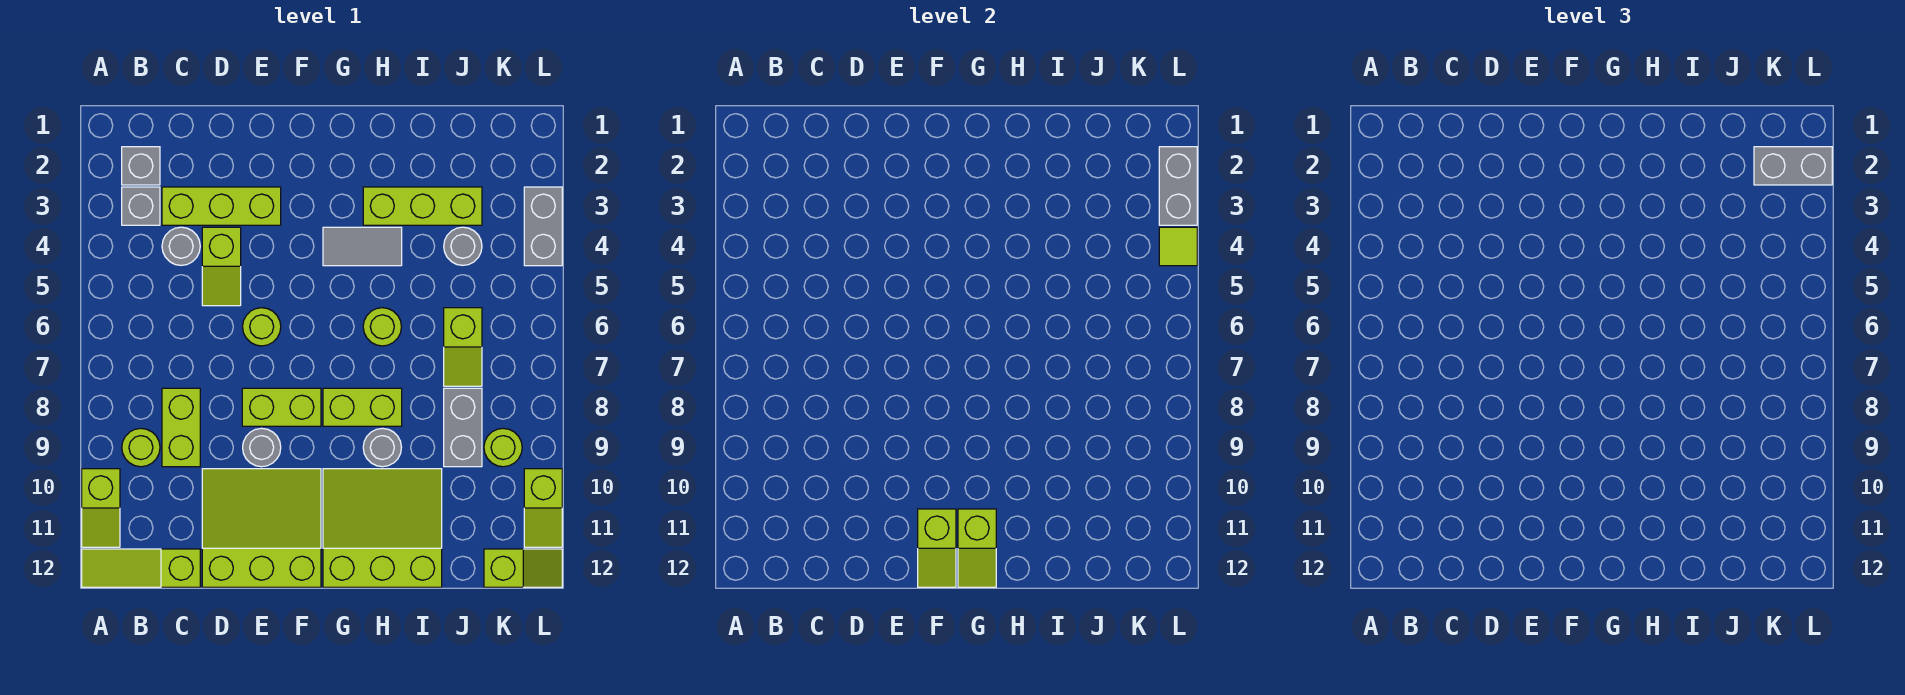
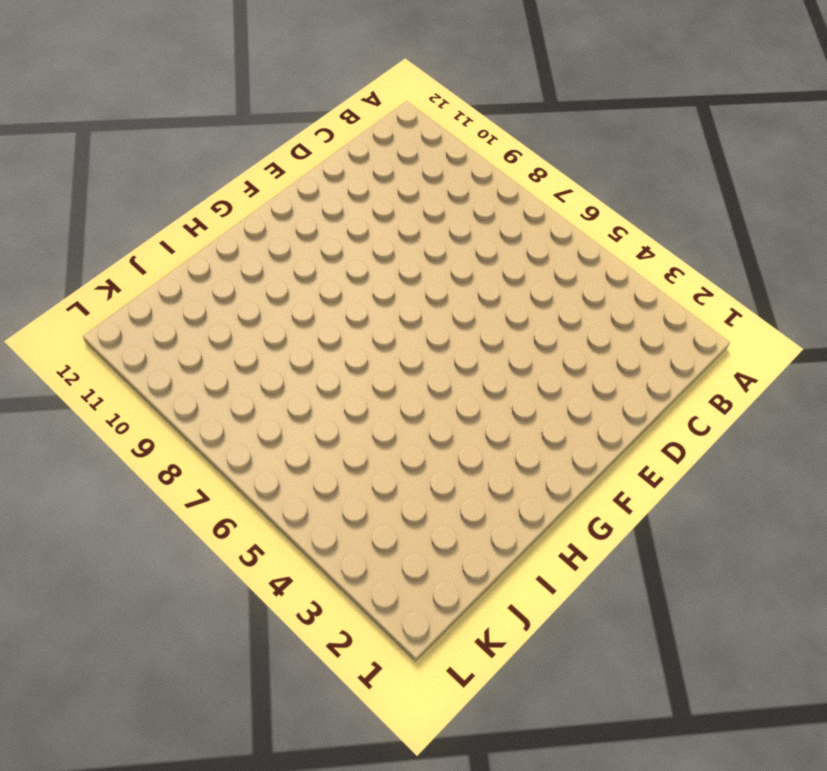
none -> lime 1x2 slope [82,469,120,547]
none -> lime 1x3 slope [82,549,200,587]
none -> grey 1x1 brick [122,147,160,185]
none -> grey 1x1 brick [122,187,160,225]

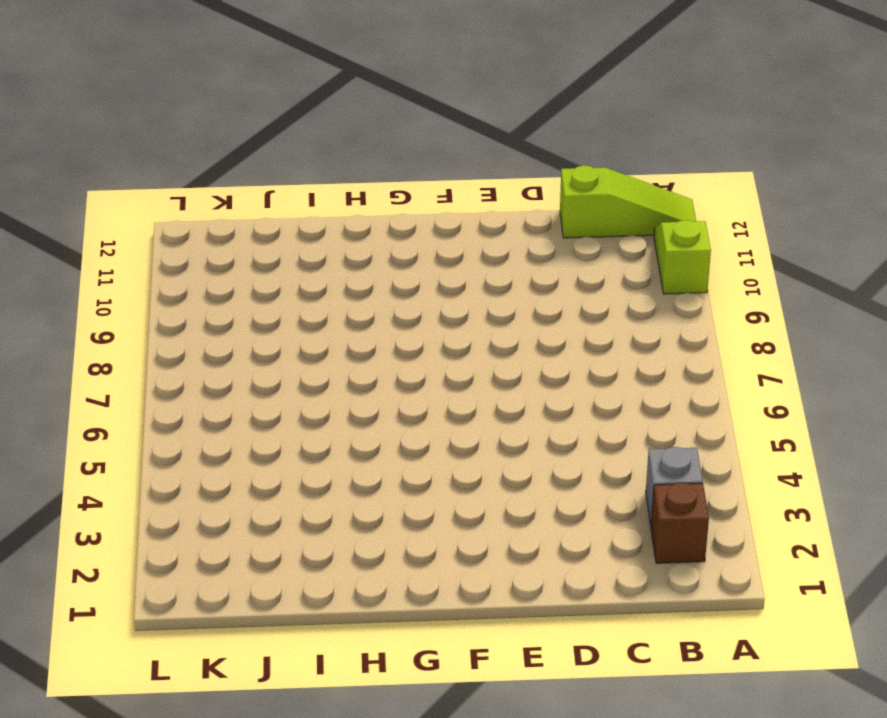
brown 1x1 brick [651,483,709,563] -> grey 1x1 brick [122,147,160,185]
none -> lime 1x1 round brick [122,428,160,467]
none -> lime 1x3 brick [162,187,281,225]
none -> grey 1x1 round brick [162,227,200,265]
none -> lime 1x2 brick [162,388,200,467]

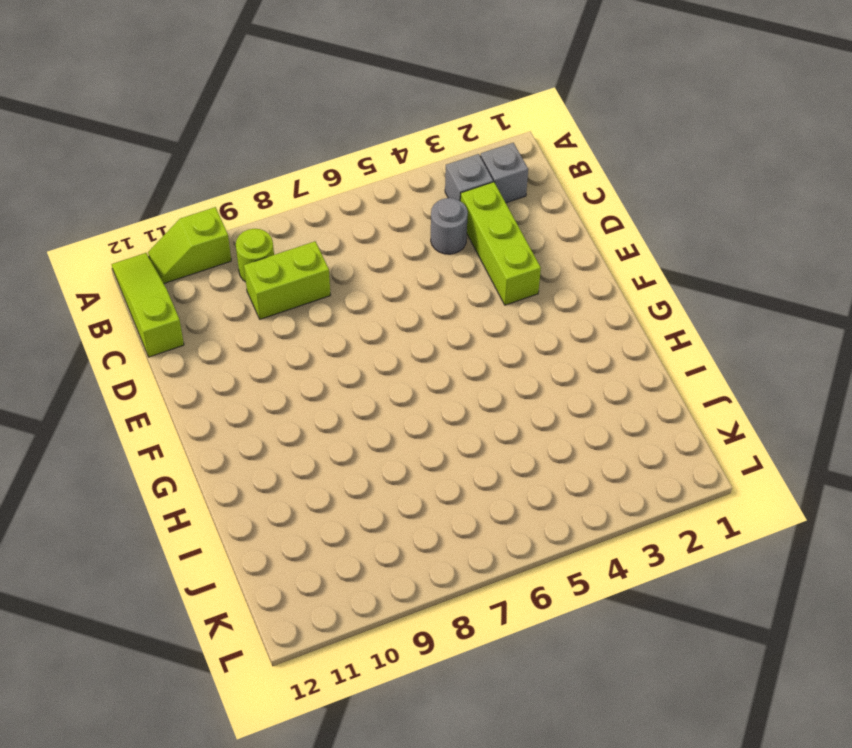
none -> lime 1x2 slope [202,227,241,306]
none -> lime 3x3 slope [202,469,321,587]
none -> lime 1x1 round brick [243,308,281,346]
none -> lime 1x2 brick [242,388,321,426]

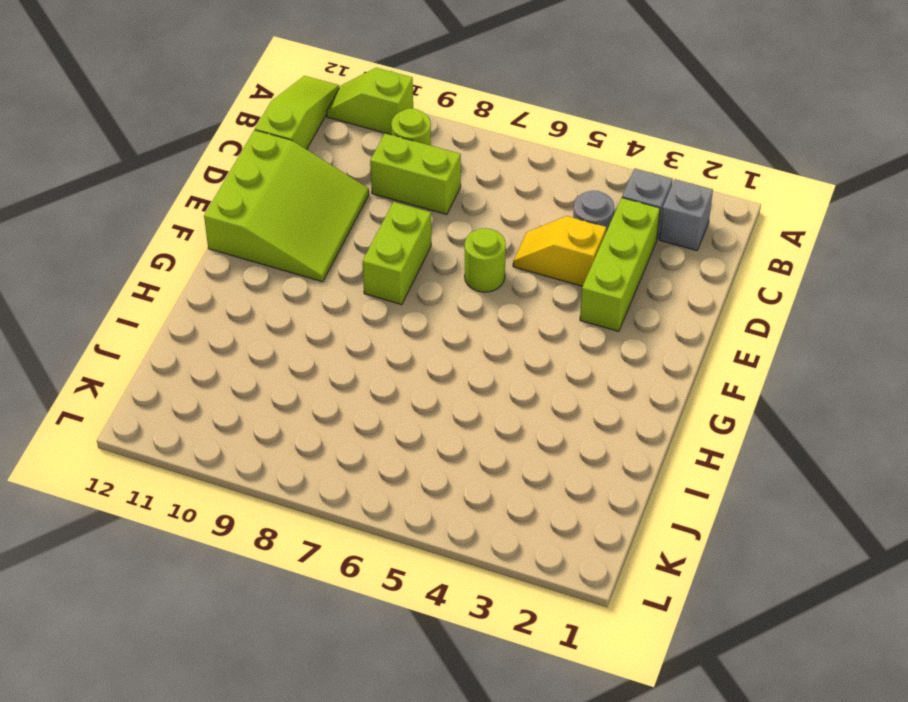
yellow 1x2 slope [513,216,606,286] -> lime 1x2 slope [202,227,241,306]
none -> grey 1x1 round brick [243,428,281,467]
none -> grey 1x2 tile [323,227,402,266]
none -> lime 1x2 brick [323,388,402,426]
none -> lime 3x3 slope [323,469,442,587]

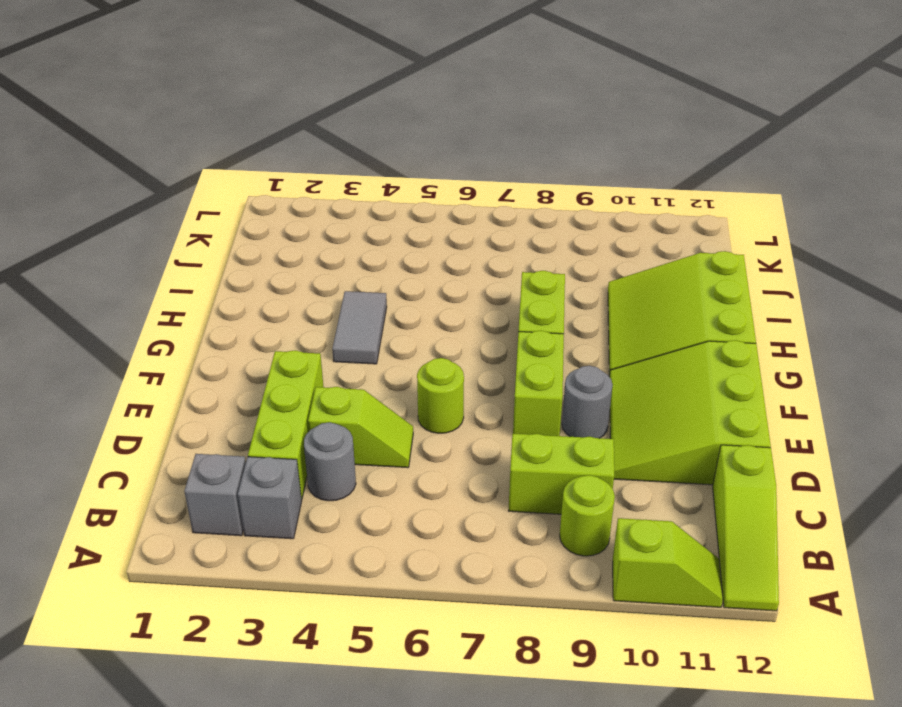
none -> lime 1x3 brick [363,187,482,225]
none -> lime 1x1 round brick [363,308,401,346]
none -> grey 1x1 round brick [363,428,401,467]
none -> grey 1x1 round brick [444,227,482,265]

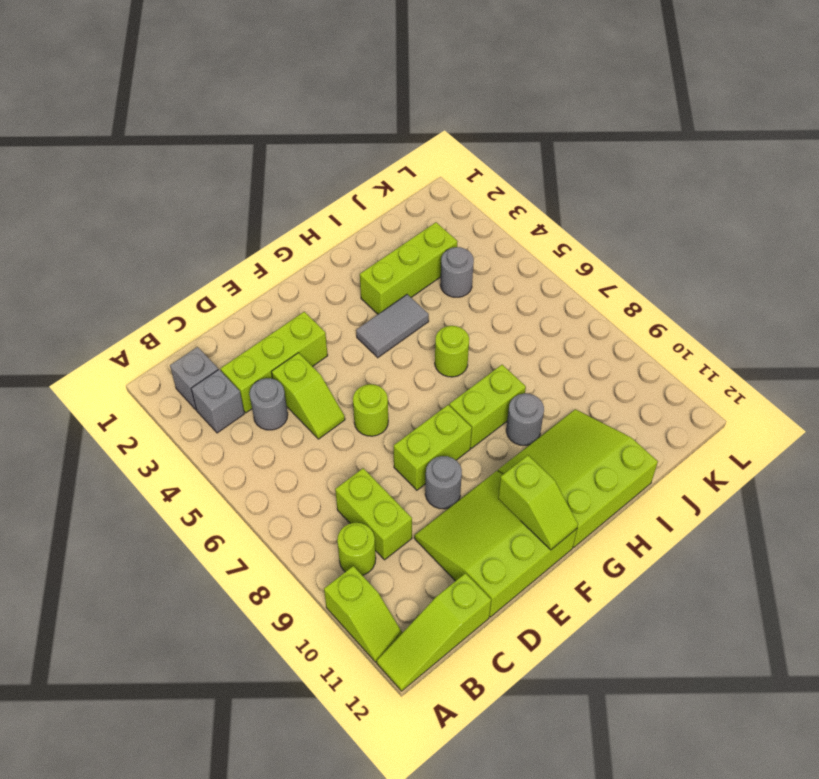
none -> lime 1x2 slope [444,308,482,386]
none -> grey 1x2 brick [444,388,482,467]
none -> lime 1x1 round brick [484,428,522,467]
none -> lime 1x2 slope [484,549,562,587]

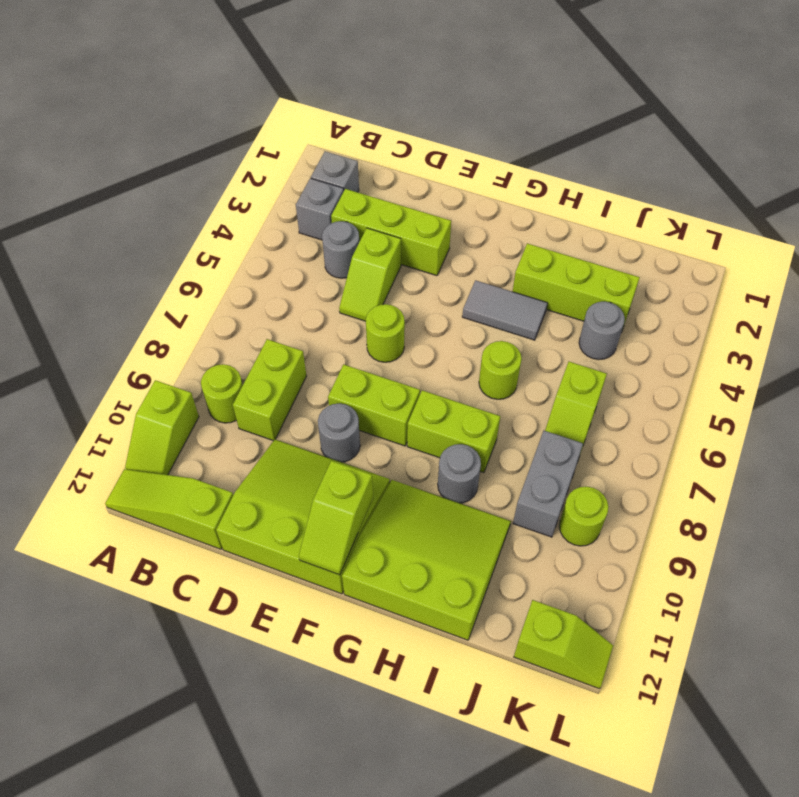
none -> grey 1x2 brick [524,187,562,266]
none -> lime 1x2 slope [524,469,562,547]
none -> lime 1x2 slope [958,509,996,587]
none -> grey 1x2 brick [1159,147,1197,225]

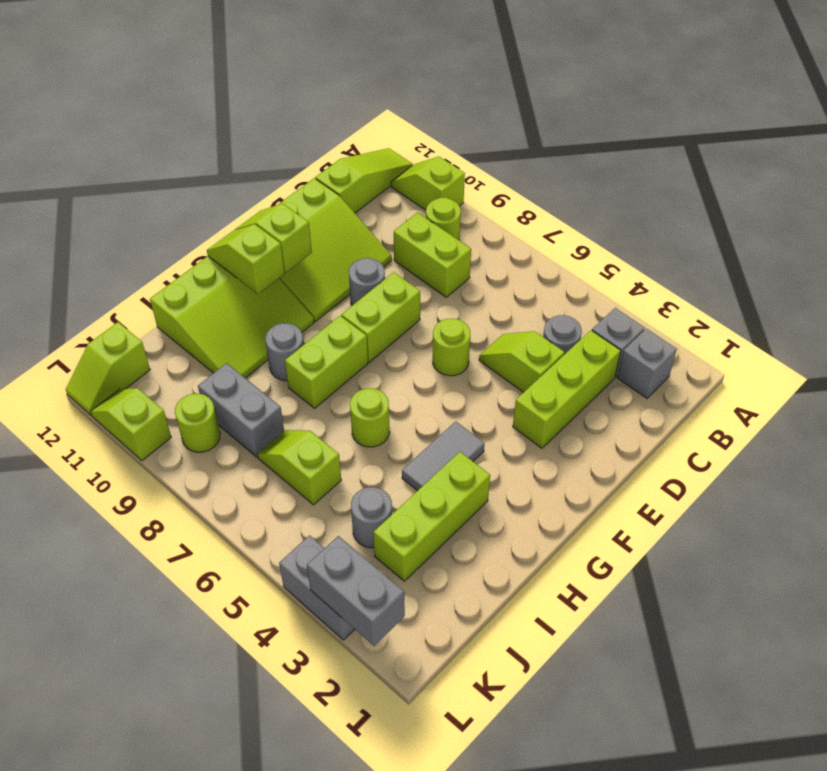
none -> lime 1x1 tile [1159,227,1197,266]
none -> grey 1x2 brick [1754,147,1832,185]

